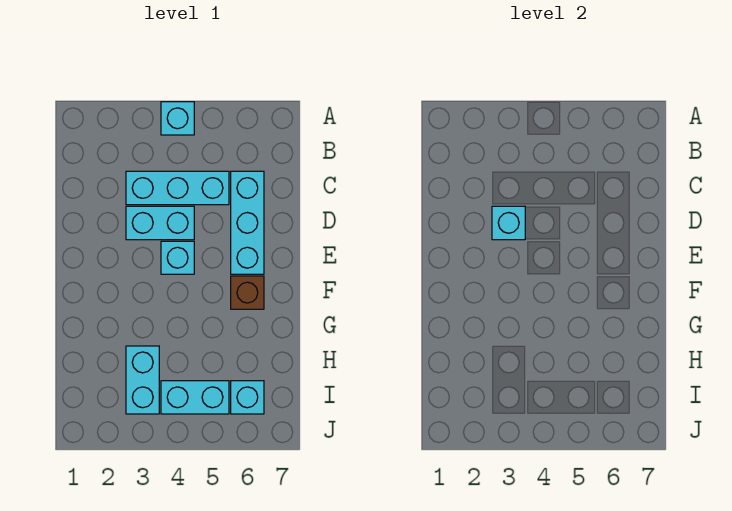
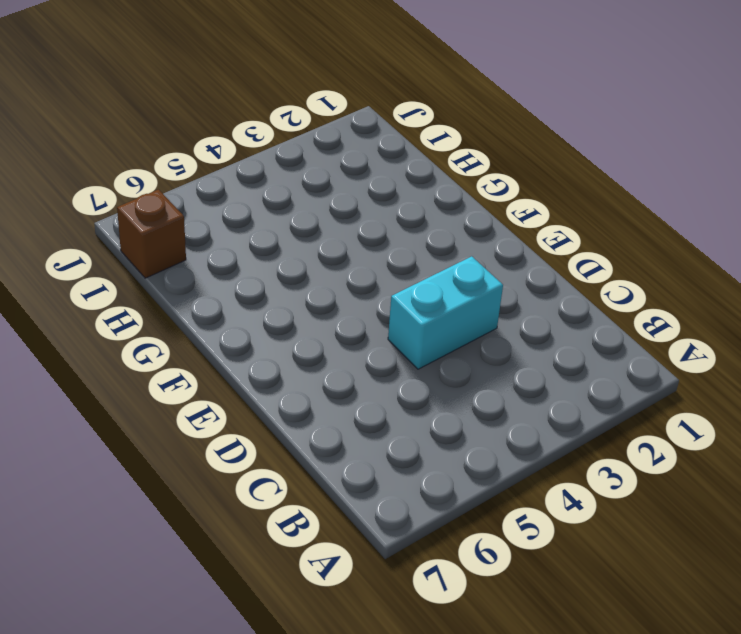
brown 1x1 brick [117,190,186,278] -> brown 1x1 brick moved to [231,276,264,309]
none -> cyan 1x1 brick [161,102,194,135]
none -> cyan 1x3 brick [126,171,229,205]

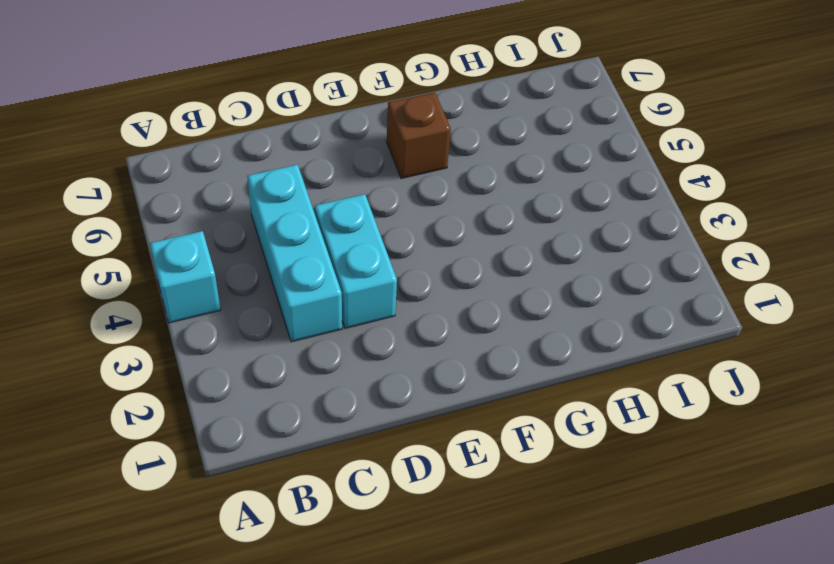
none -> cyan 1x3 brick [231,171,264,274]
none -> cyan 1x1 brick [161,241,194,274]

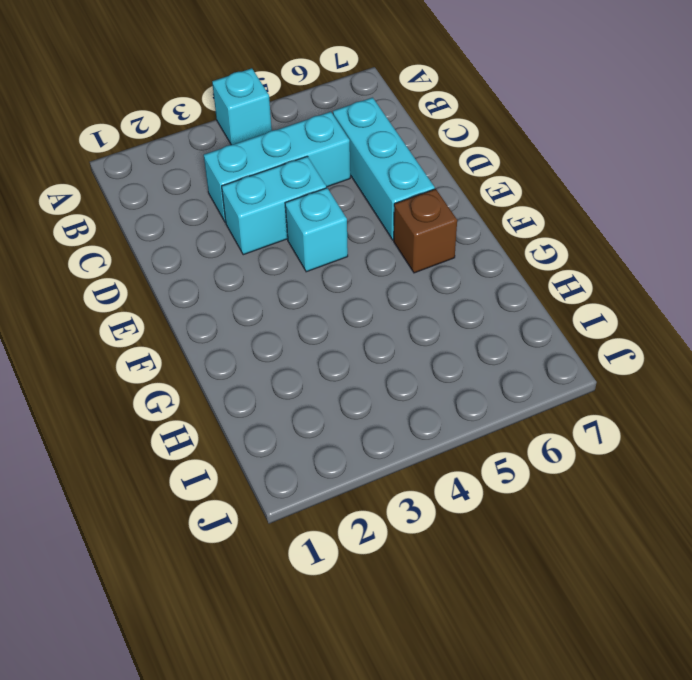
none -> cyan 1x2 brick [126,346,159,414]
none -> cyan 1x2 brick [161,381,229,414]

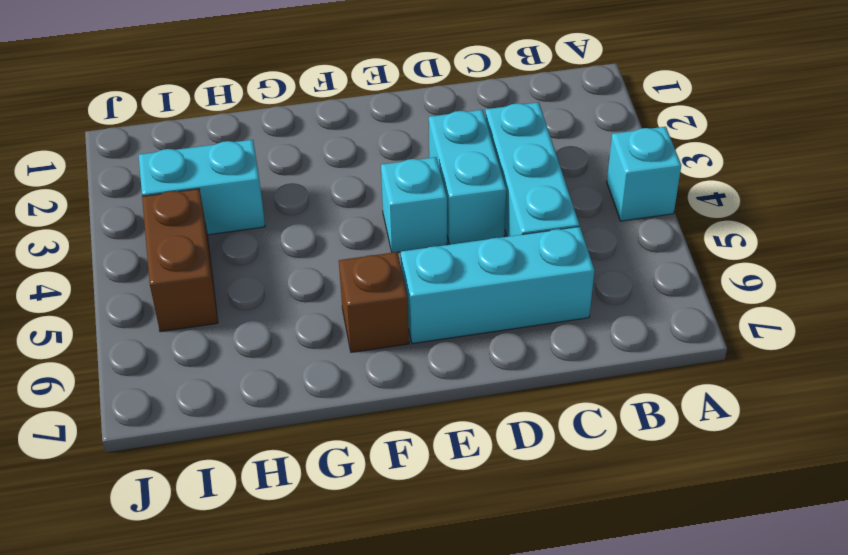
brown 1x2 brick [142,189,218,332] -> cyan 1x2 brick [161,381,229,414]
none -> cyan 1x1 brick [231,381,264,414]
none -> cyan 1x1 brick [492,206,525,240]

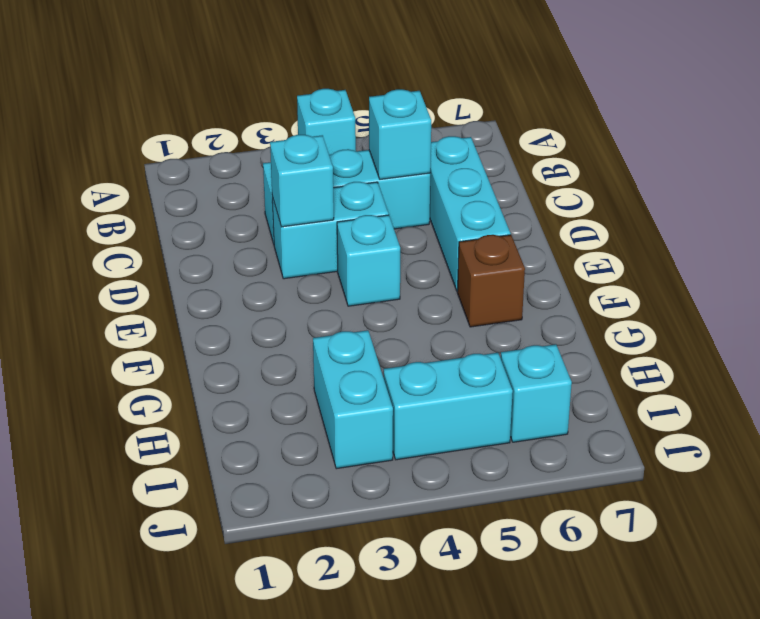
cyan 1x1 brick [369,89,431,179] -> none

